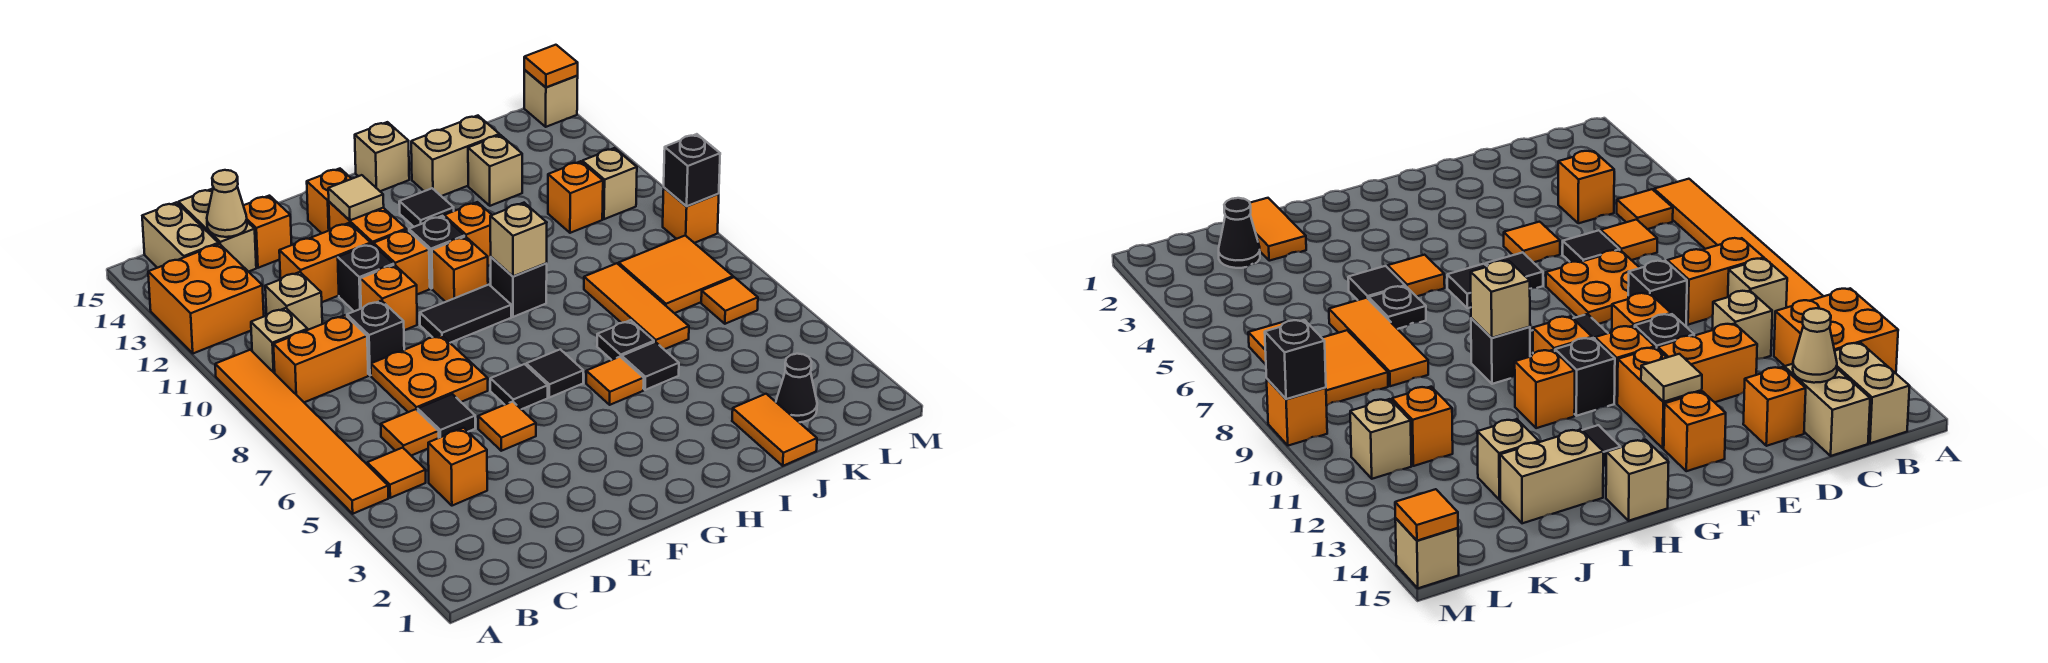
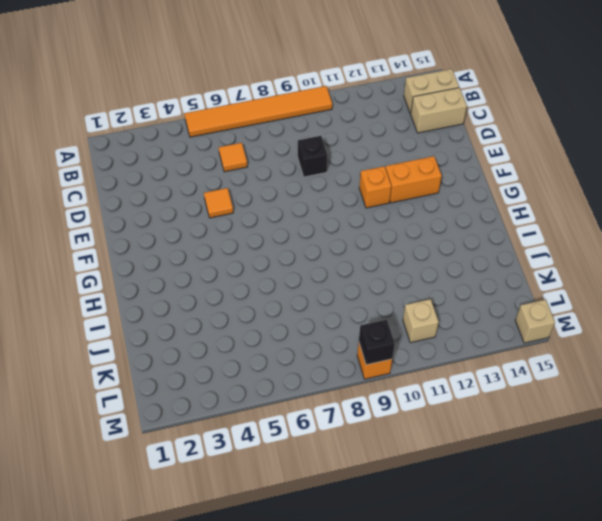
none -> orange 2x2 brick [148,244,264,353]
none -> orange 1x1 tile [367,448,426,498]
none -> orange 1x2 brick [273,315,368,402]
none -> tan 1x1 brick [251,308,308,373]

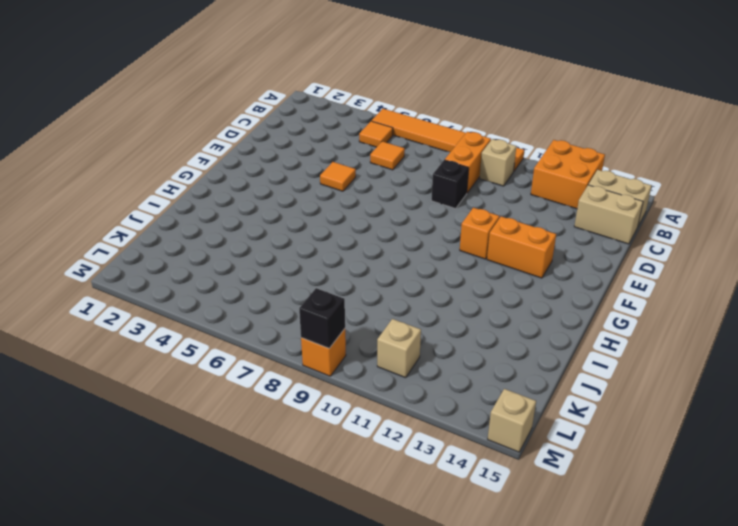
none -> orange 1x1 brick [428,428,487,506]
none -> tan 1x1 brick [265,272,322,330]
none -> black 1x1 tile [418,394,475,438]
none -> orange 2x2 plate [371,335,488,412]

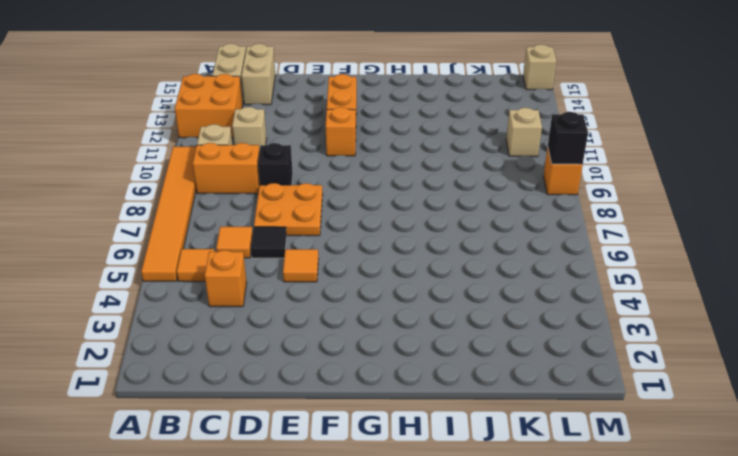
none -> orange 1x2 brick [279,223,371,302]
none -> orange 1x1 brick [243,196,291,268]
none -> orange 1x1 brick [360,265,417,330]
none -> black 1x1 brick [338,244,393,311]

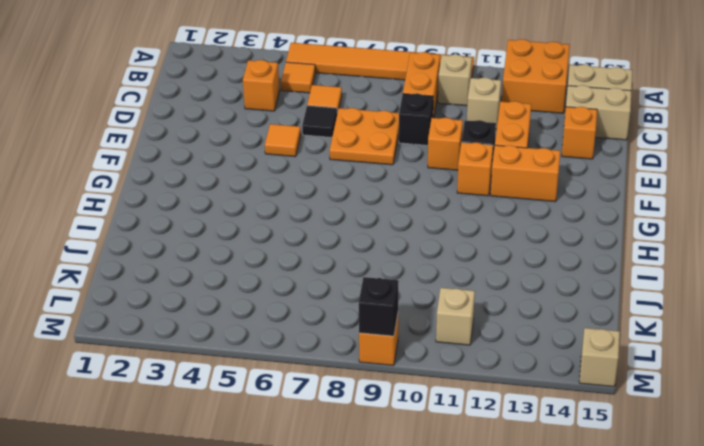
none -> black 1x1 tile [490,364,548,409]
none -> black 1x2 tile [420,285,511,343]
none -> orange 1x1 brick [307,169,351,233]
none -> black 1x1 tile [526,349,583,397]

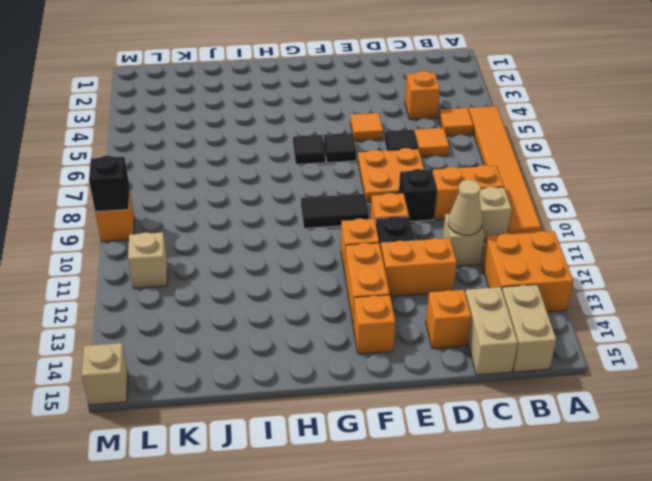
tan 1x1 cone [448,180,482,235] -> tan 1x1 cone moved to [207,170,247,237]
none -> orange 1x1 brick [432,237,488,302]
none -> black 1x1 brick [409,216,464,289]
none -> orange 1x1 tile [586,357,644,405]
none -> black 1x1 brick [491,257,547,317]

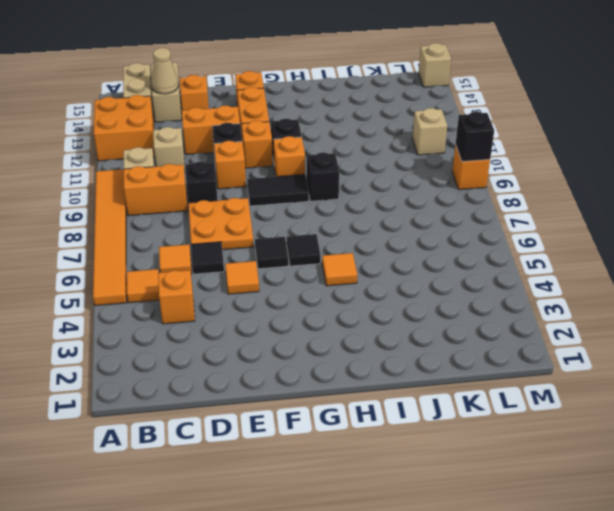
none -> orange 1x1 brick [444,202,492,266]
none -> black 1x1 tile [399,188,454,227]
none -> tan 1x1 brick [355,122,409,191]
none -> black 1x1 tile [622,342,679,390]

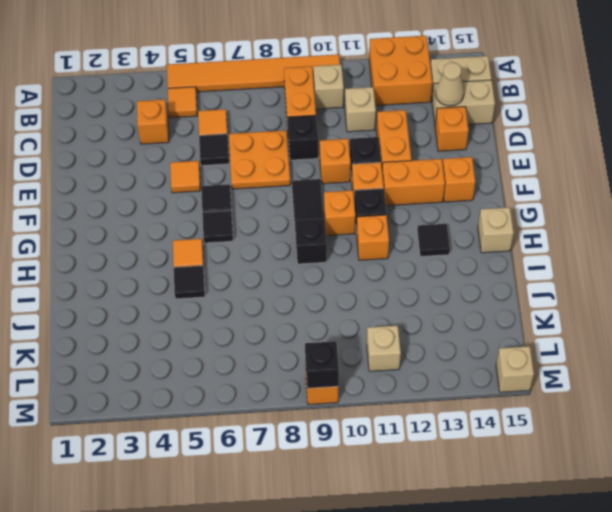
none -> black 1x1 plate [597,320,654,360]
none -> tan 1x2 brick [411,116,499,196]
none -> orange 1x2 tile [732,394,817,466]
none -> orange 1x3 tile [584,263,689,349]

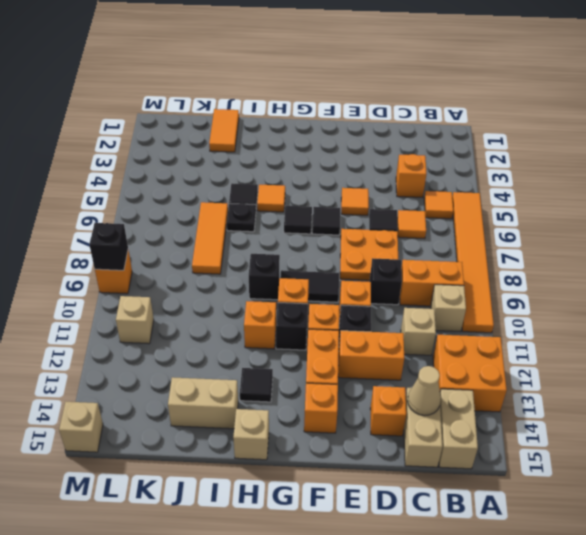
none -> tan 1x1 brick [468,135,522,206]
none -> black 1x1 cone [776,354,817,422]
none -> orange 2x2 tile [619,235,733,313]
none -> orange 1x1 brick [548,161,603,233]

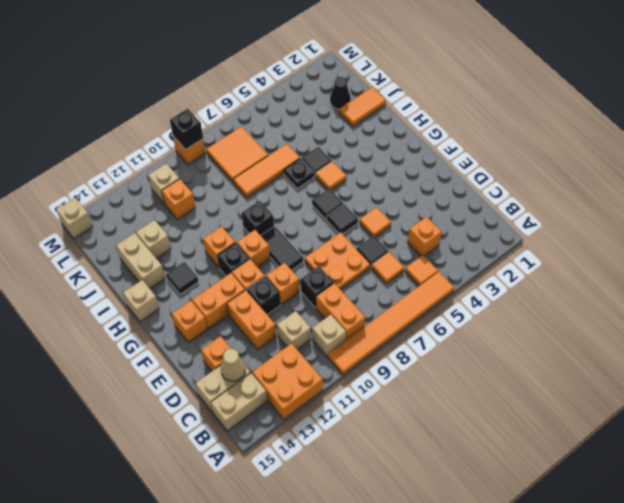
none -> orange 1x1 tile [701,277,758,324]
none -> tan 1x1 tile [328,175,384,220]
none -> tan 1x1 brick [490,203,547,277]
none -> orange 1x1 tile [524,45,578,87]

